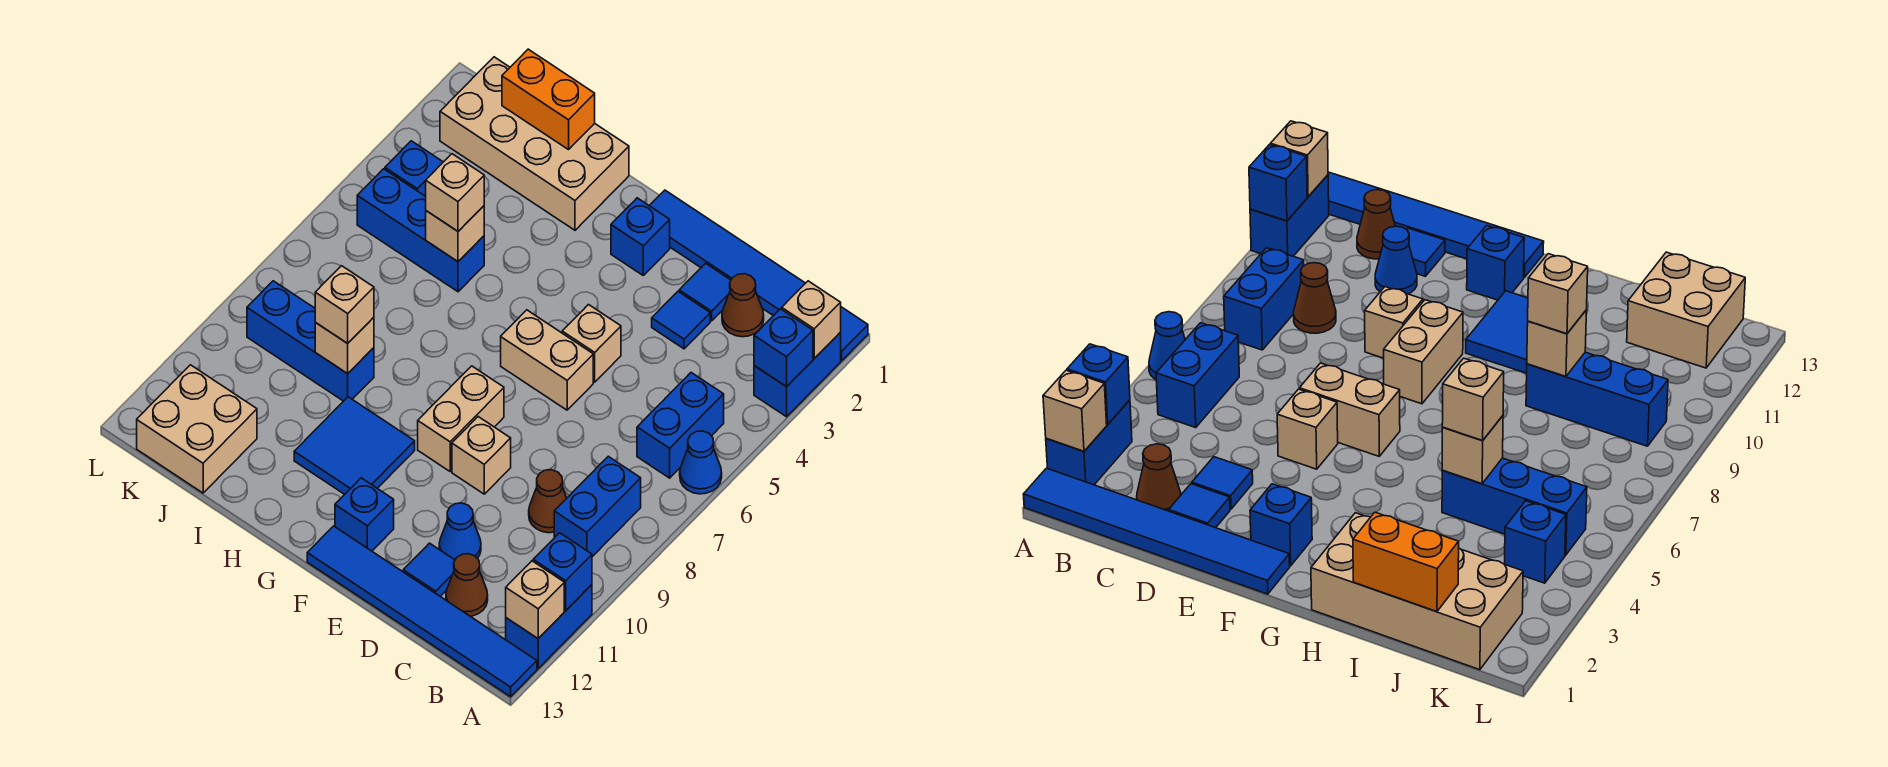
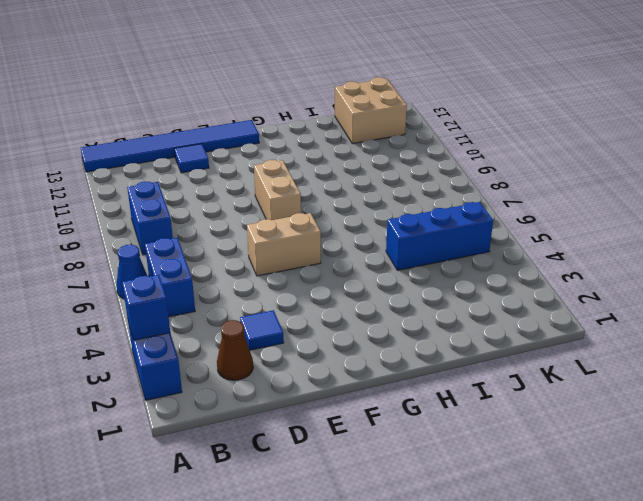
none -> blue 1x6 tile [649,190,868,361]
none -> blue 1x2 brick [506,585,592,669]
none -> brown 1x1 cone [529,470,567,533]
none -> brown 1x1 cone [446,554,488,616]

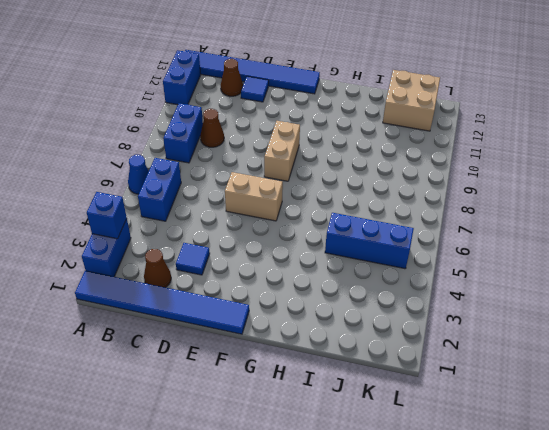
none -> blue 1x1 tile [679,263,731,321]
none -> blue 1x1 cone [439,503,481,560]
none -> tan 1x1 brick [562,305,621,382]
none -> tan 1x1 brick [452,417,511,494]

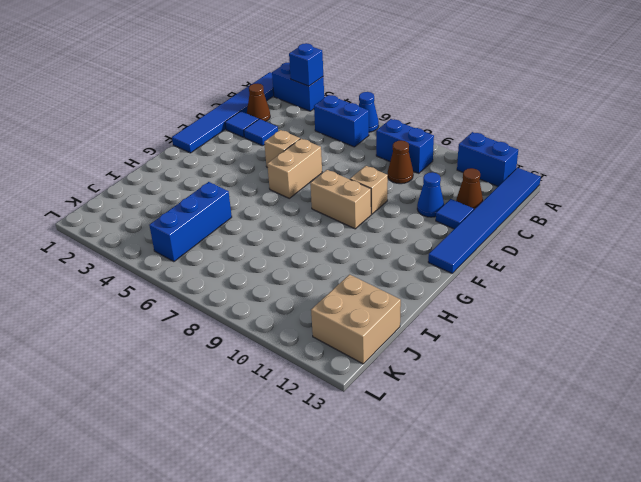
none -> blue 1x1 brick [611,198,670,275]
none -> blue 1x1 brick [335,478,394,551]
none -> blue 2x2 tile [294,397,415,494]
none -> tan 2x4 brick [440,57,629,230]

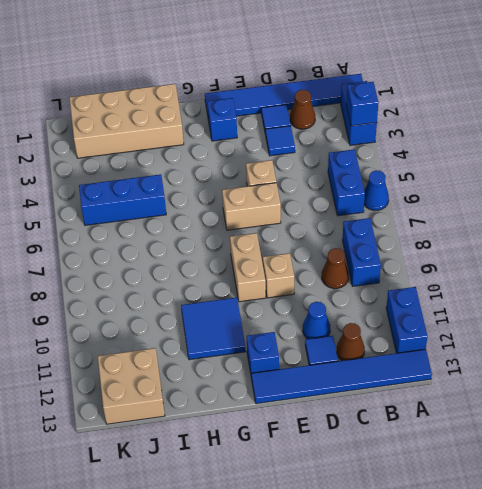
none -> blue 1x3 brick [247,281,374,401]
none -> blue 1x1 brick [385,141,443,196]
none -> tan 1x1 brick [782,281,841,359]
none -> blue 1x1 brick [533,533,592,610]

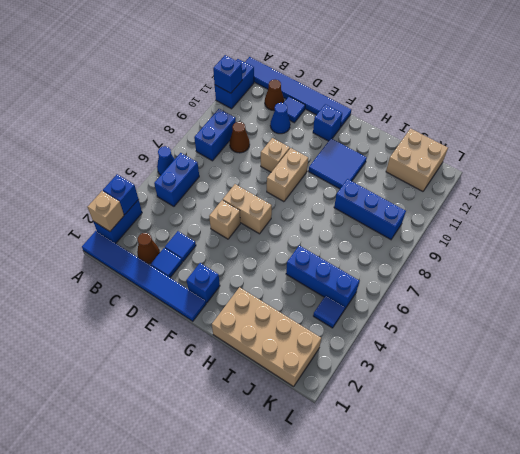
blue 1x1 tile [313,296,345,328] -> blue 1x1 brick [385,141,443,196]
none -> tan 1x1 brick [506,561,564,638]
none -> orange 1x2 brick [502,49,595,150]
none -> tan 1x1 brick [426,206,484,261]
none -> tan 1x1 brick [315,317,374,374]

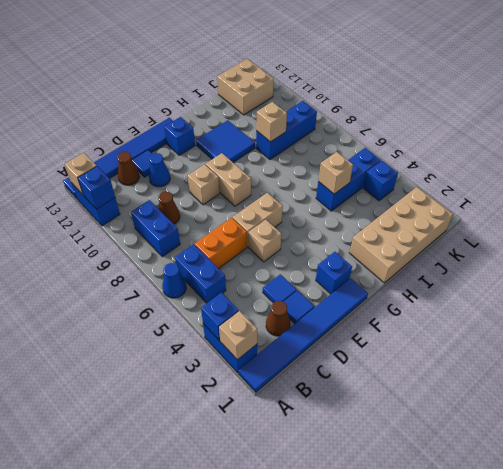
orange 1x2 brick [195,218,247,269] -> orange 1x2 brick moved to [502,49,595,150]
none -> tan 1x1 brick [426,154,484,231]
none -> tan 1x1 brick [315,266,374,343]

